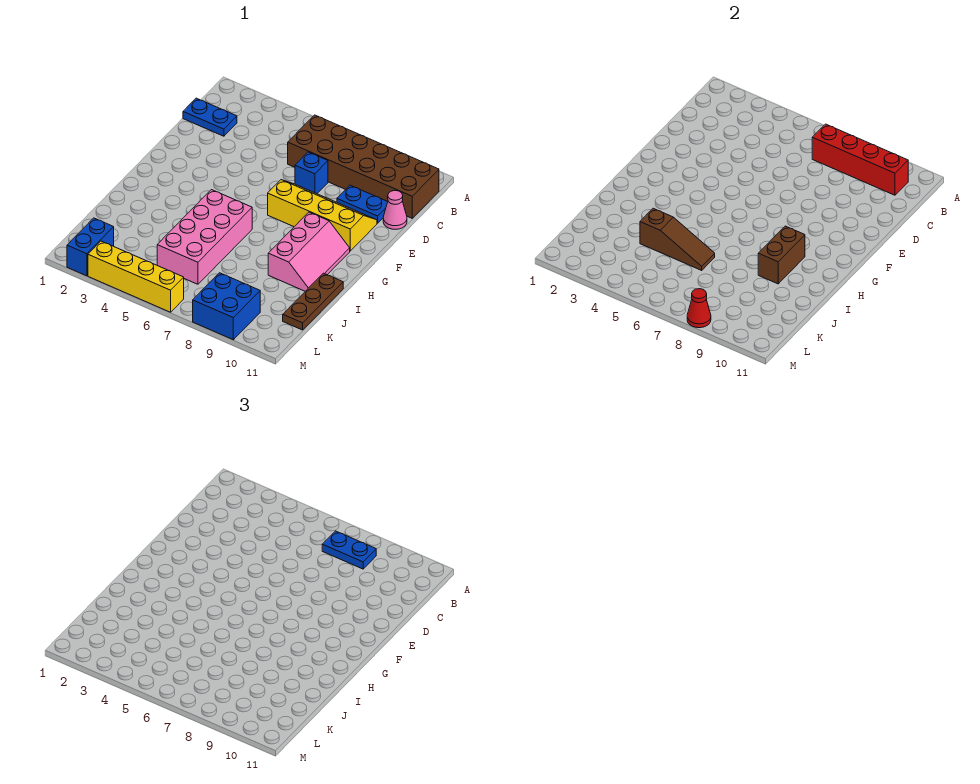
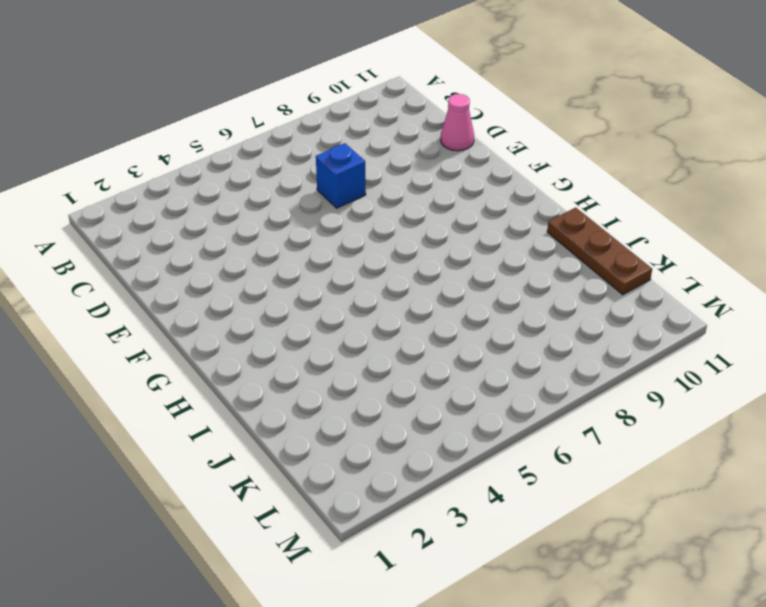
none -> brown 2x6 brick [288,115,439,218]
none -> blue 1x2 plate [183,98,237,136]
none -> blue 1x2 plate [337,185,388,223]

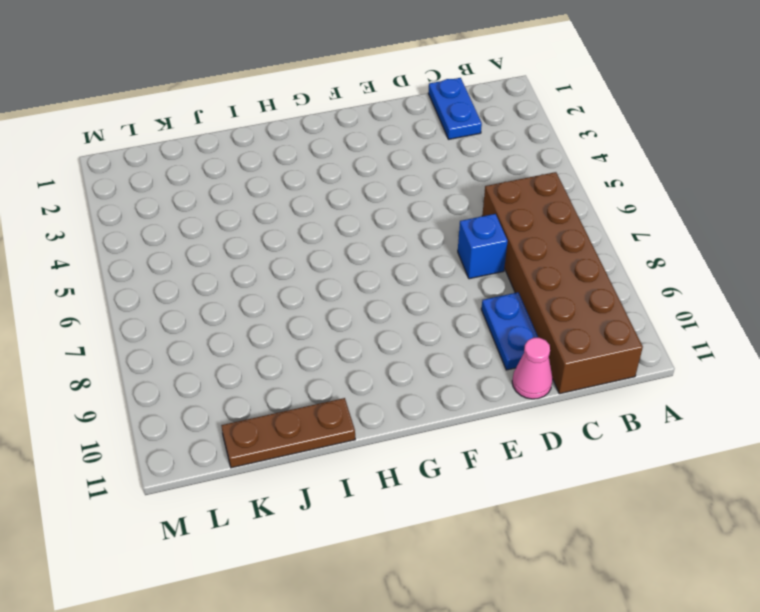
none -> yellow 2x4 slope [268,180,377,251]
none -> pink 2x3 slope [268,212,350,291]
none -> pink 2x4 brick [157,190,252,284]

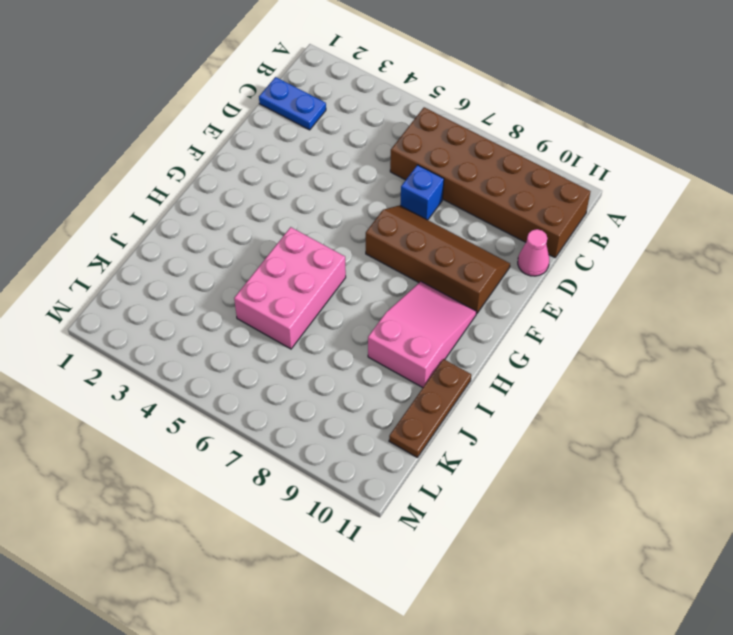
brown 2x4 slope [366,205,510,314] -> yellow 2x4 slope [268,180,377,251]
pink 2x3 slope [368,281,476,388] -> pink 2x3 slope turned to [268,212,350,291]
pink 2x3 brick [234,227,346,349] -> pink 2x4 brick [157,190,252,284]
none -> blue 1x2 plate [337,185,388,223]
none -> blue 1x2 brick [67,218,114,276]
none -> blue 2x2 brick [193,273,260,340]

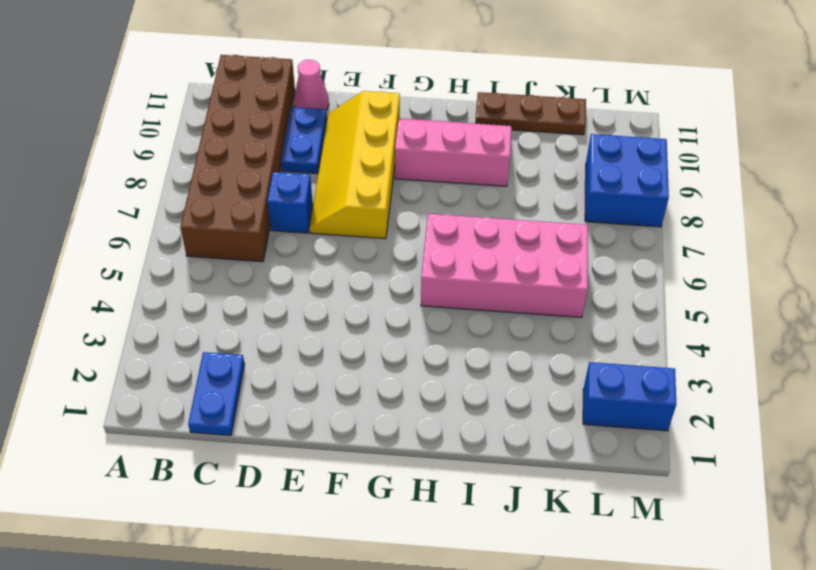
none -> yellow 1x4 brick [88,241,184,312]
none -> red 1x4 brick [812,124,908,195]
none -> brown 1x2 brick [758,226,805,284]

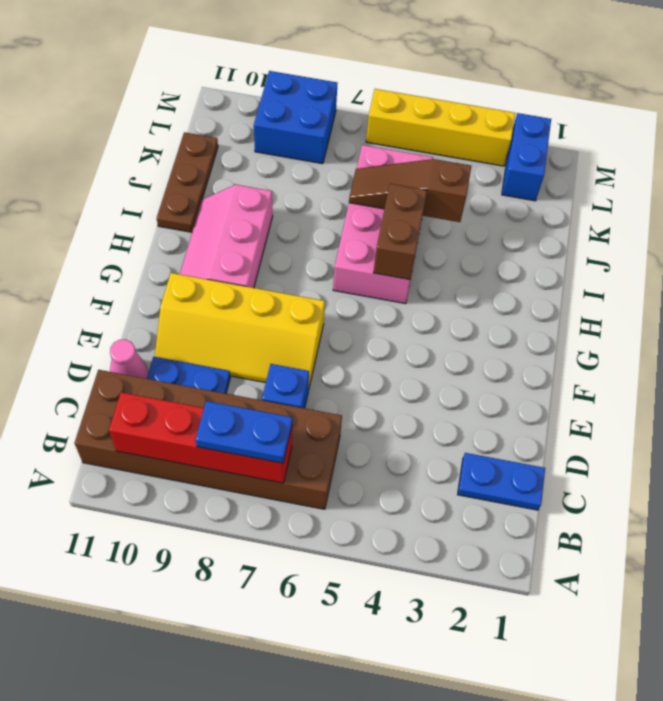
brown 1x2 brick [373,184,427,280] -> brown 1x2 brick moved to [758,226,805,284]
none -> red 1x1 cone [687,289,711,328]

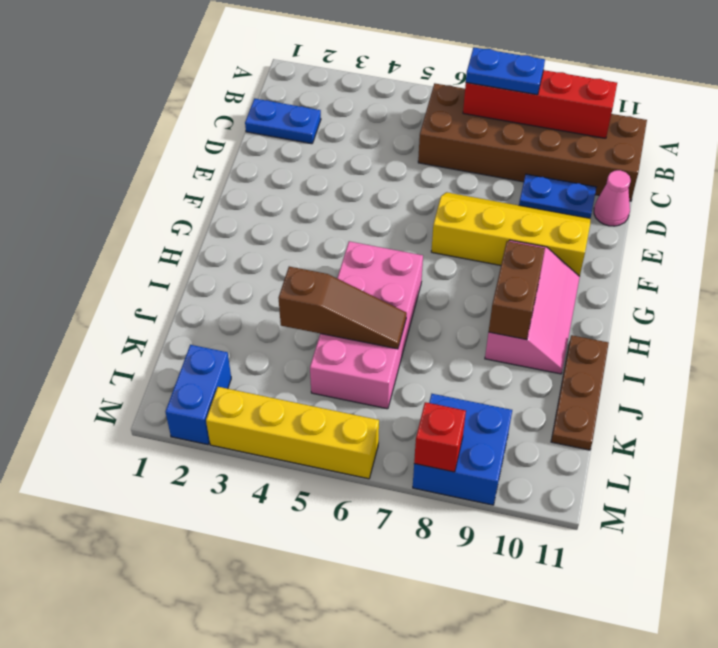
red 1x1 brick [414,402,466,472] -> red 1x1 cone [687,289,711,328]
none -> blue 1x1 brick [295,152,328,194]

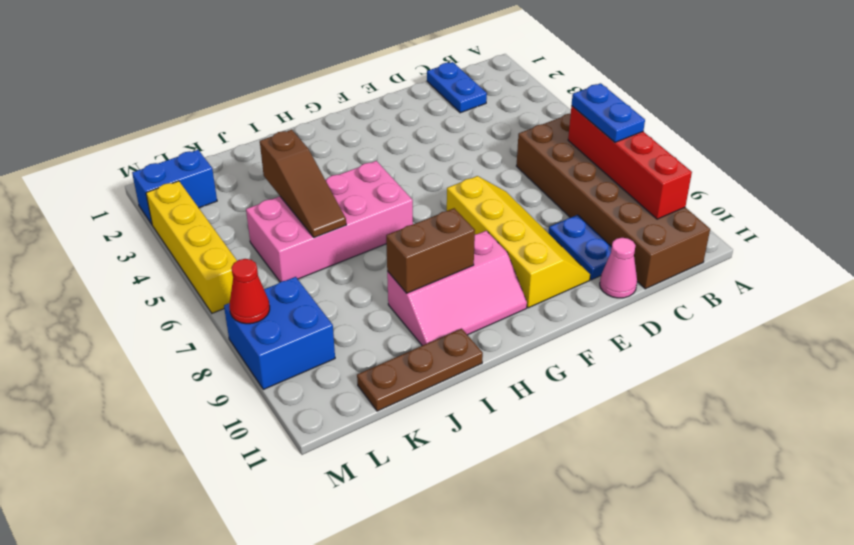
none -> blue 1x1 brick [295,152,328,194]

